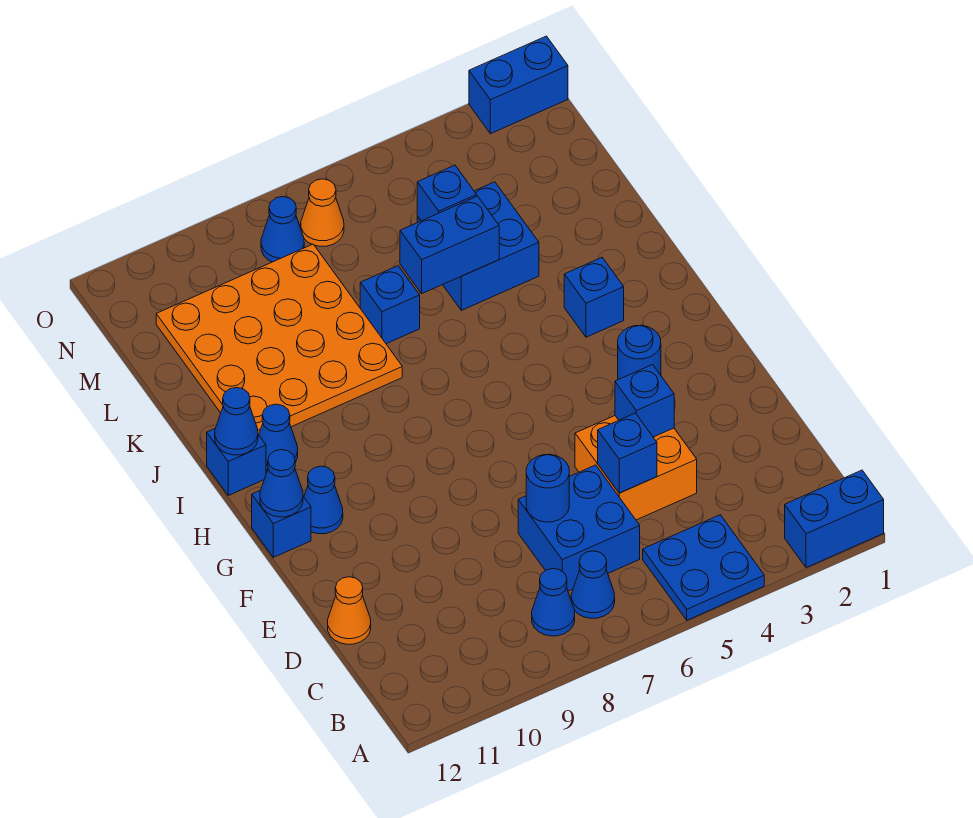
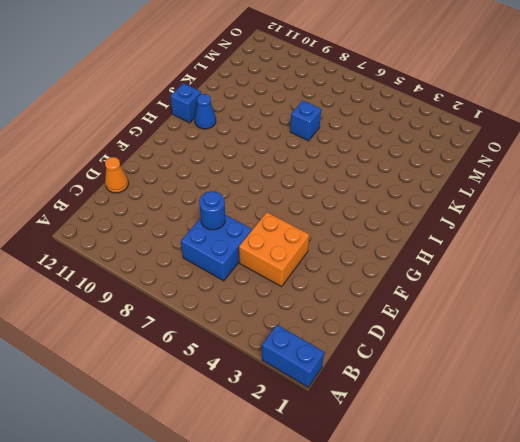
none -> blue 2x2 plate [643,515,764,620]
none -> blue 1x1 cone [571,551,615,618]
none -> blue 1x1 cone [532,568,575,636]

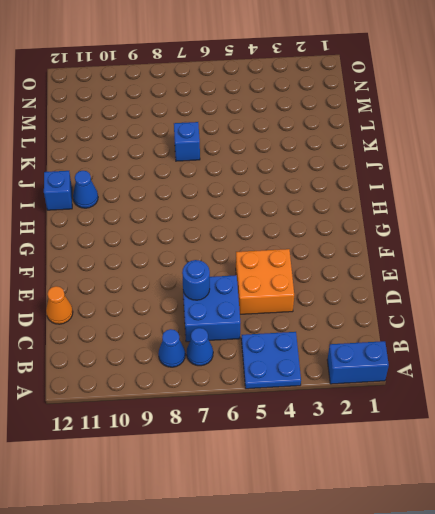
none -> blue 1x1 round brick [618,325,661,380]
none -> blue 1x1 cone [304,466,343,534]
none -> blue 1x1 brick [252,491,311,557]

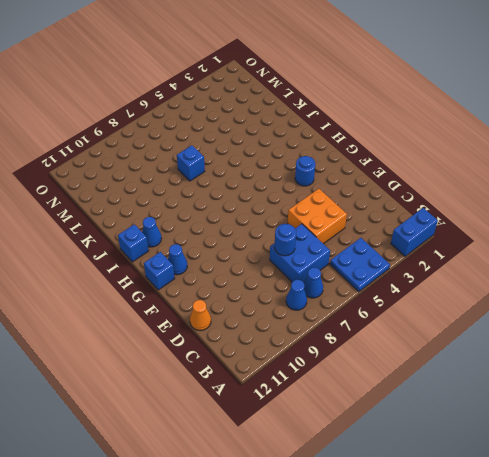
none -> blue 1x1 brick [564,258,624,337]
none -> orange 4x4 plate [156,244,402,435]
none -> blue 2x2 brick [417,182,539,310]

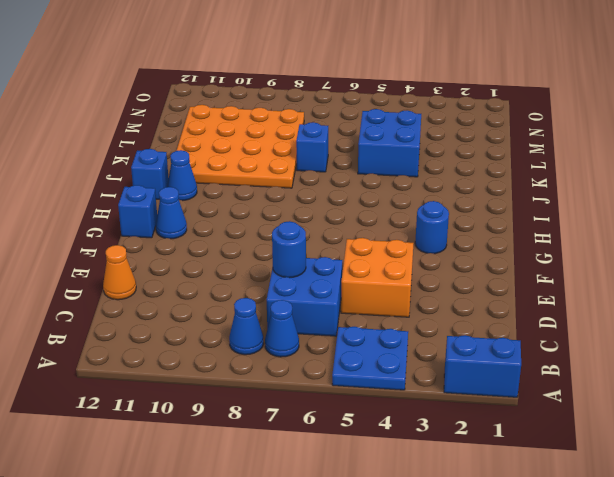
none -> blue 1x1 brick [564,258,624,337]
none -> orange 1x1 cone [301,179,344,246]
none -> blue 1x1 cone [261,197,304,262]

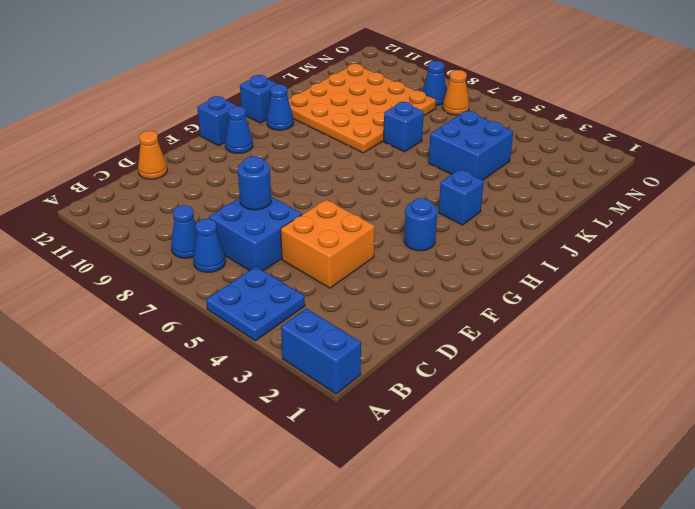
none -> blue 1x2 brick [469,36,568,134]
none -> blue 1x1 brick [598,413,657,493]
none -> blue 1x1 brick [615,365,674,437]

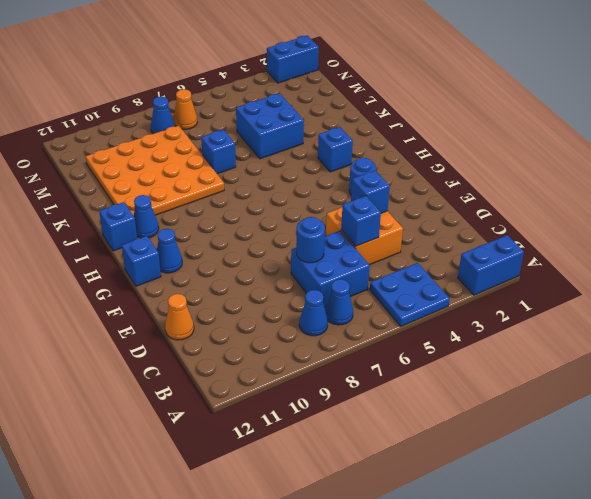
none -> blue 1x1 cone [260,450,303,517]
none -> blue 1x1 cone [215,388,258,455]
none -> blue 1x2 brick [400,196,499,293]

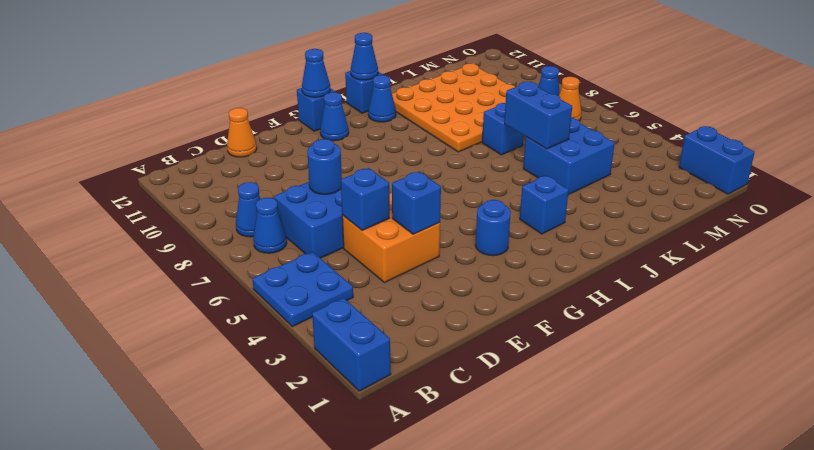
none -> blue 1x1 brick [417,165,477,221]

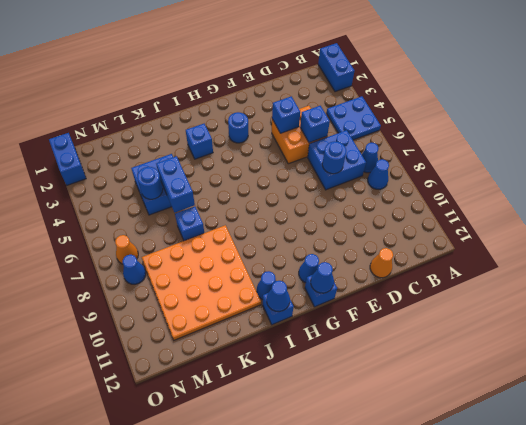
blue 1x1 round brick [137,167,163,199] -> blue 1x1 brick [417,165,477,221]

